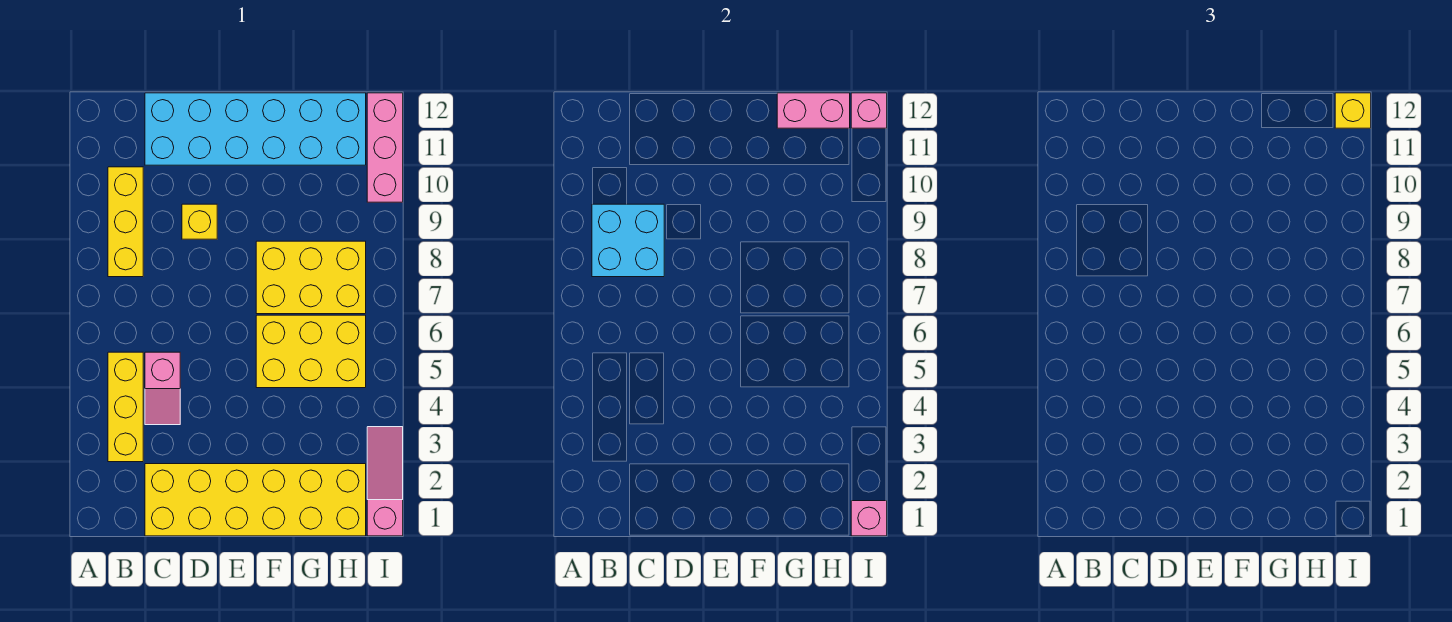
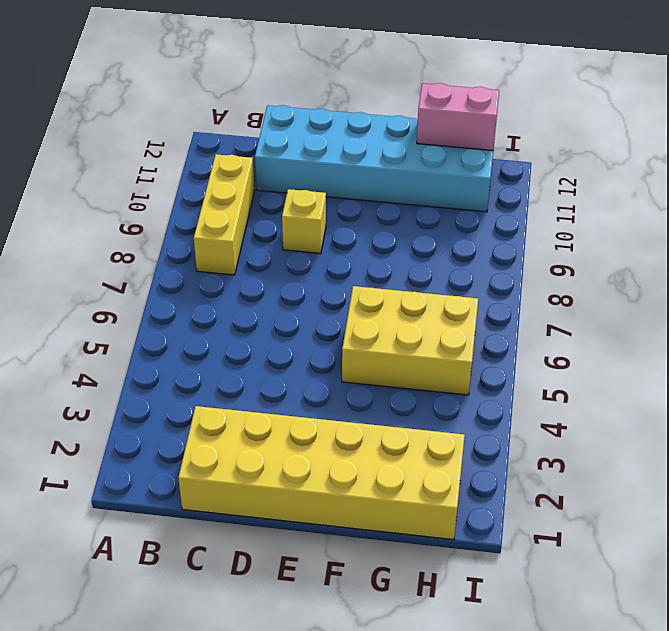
none -> yellow 1x3 brick [108,352,143,462]
none -> pink 1x2 slope [145,352,180,425]
none -> yellow 2x3 brick [256,241,366,314]

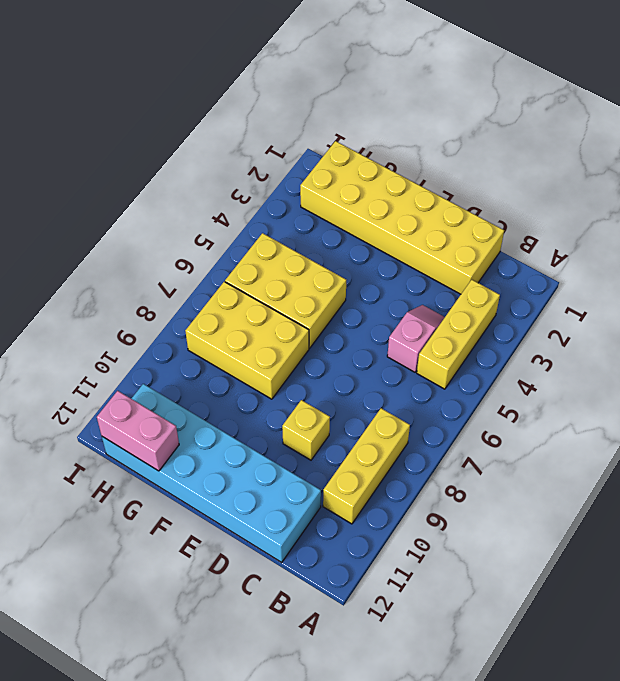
none -> pink 1x3 slope [367,427,403,536]
none -> pink 1x3 brick [367,93,403,202]
none -> cyan 2x2 brick [592,204,664,277]

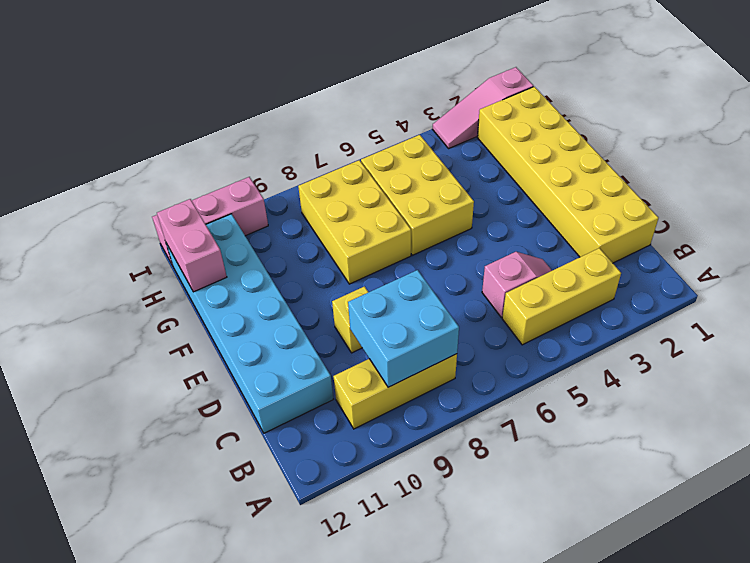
none -> pink 1x1 brick [851,501,887,536]
none -> pink 1x1 brick [851,93,887,128]
none -> yellow 1x1 brick [1335,93,1371,128]

